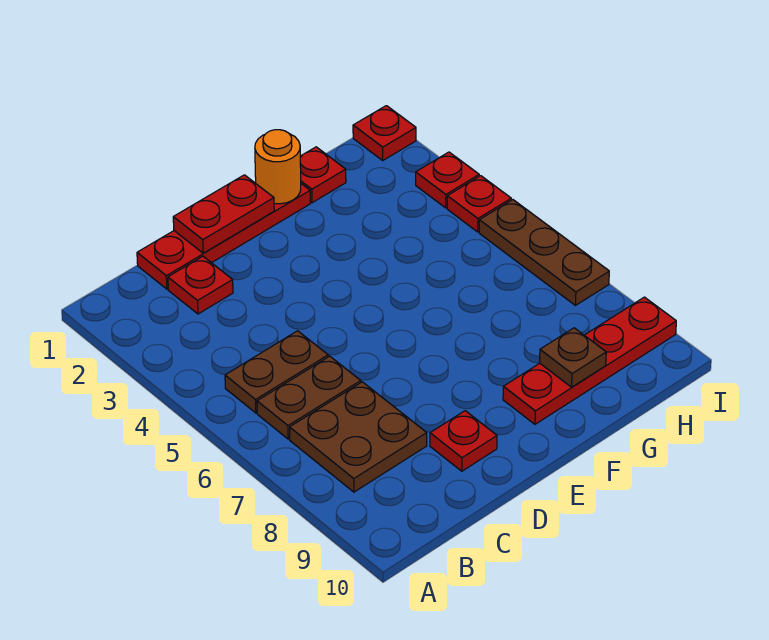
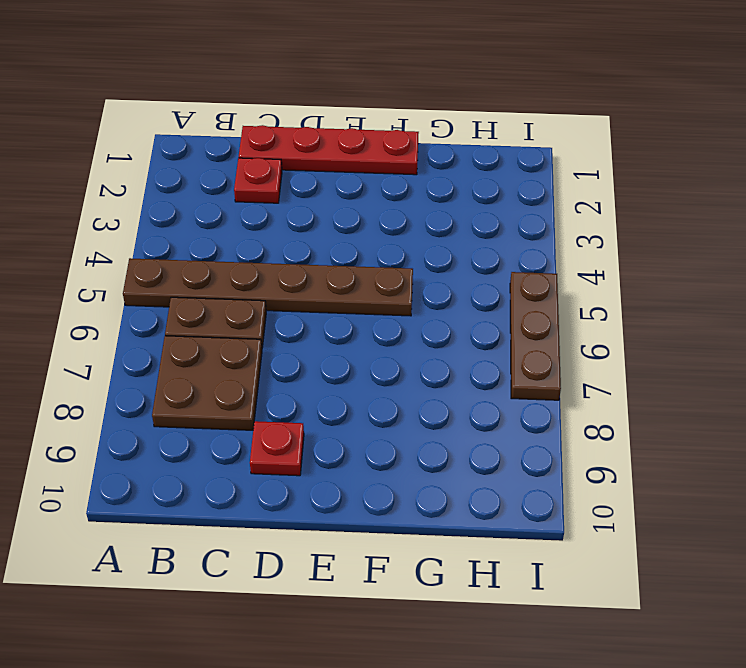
brown 1x6 plate [123,258,413,316] -> brown 1x2 plate [225,331,328,413]
none -> red 1x4 plate [503,297,676,424]
none -> red 1x1 plate [300,147,346,203]
none -> red 1x1 plate [353,106,416,160]

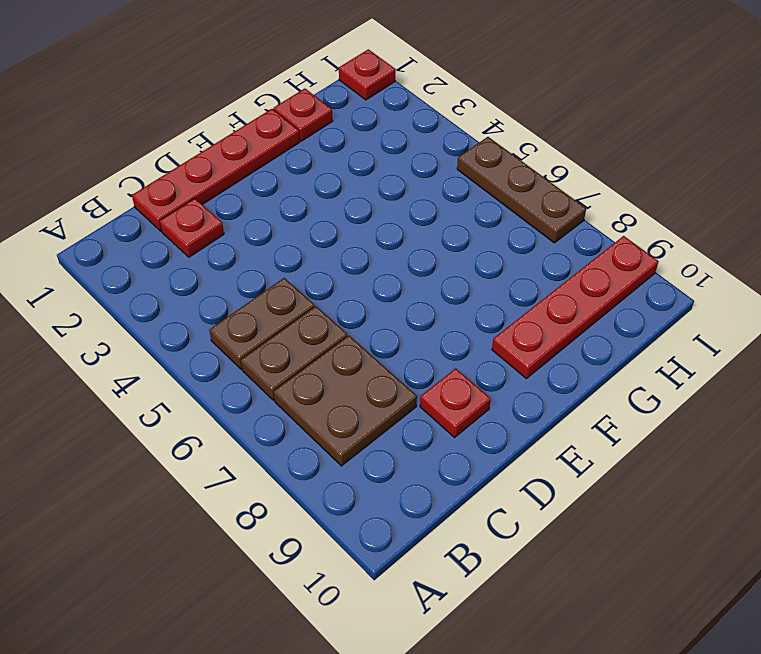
none -> red 1x1 plate [416,152,479,208]
none -> red 1x1 plate [447,176,511,232]
none -> red 1x2 plate [173,175,274,253]

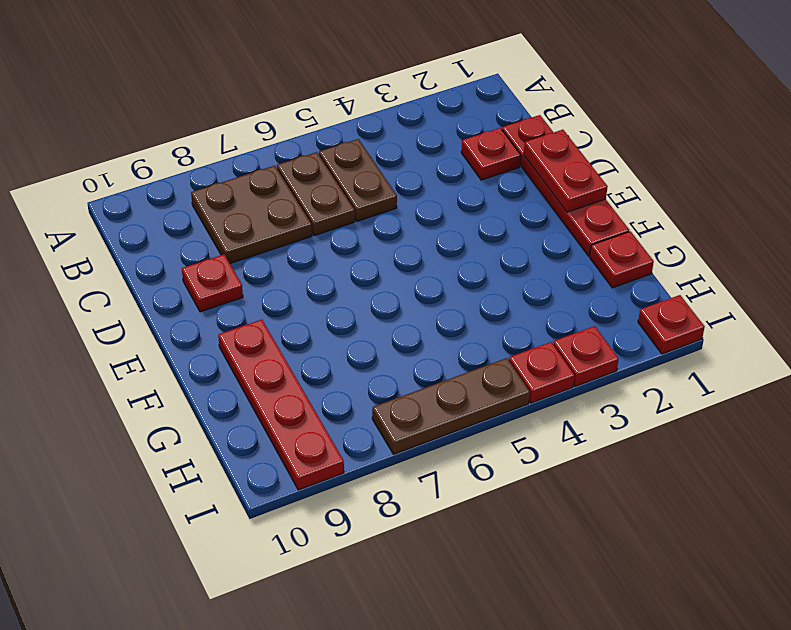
none -> orange 1x1 round brick [255,130,301,204]
none -> brown 1x1 plate [540,328,606,387]

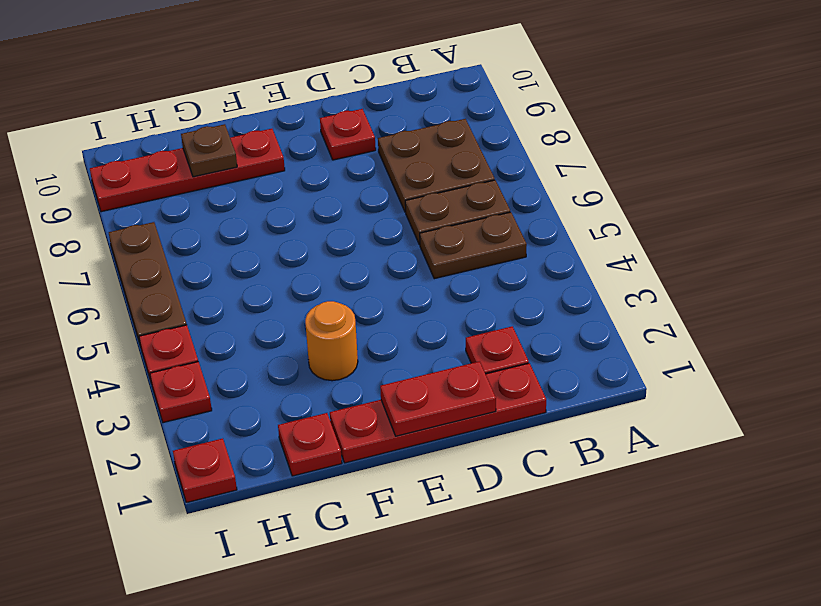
orange 1x1 round brick [305,301,358,381] -> orange 1x1 round brick moved to [255,130,301,204]

